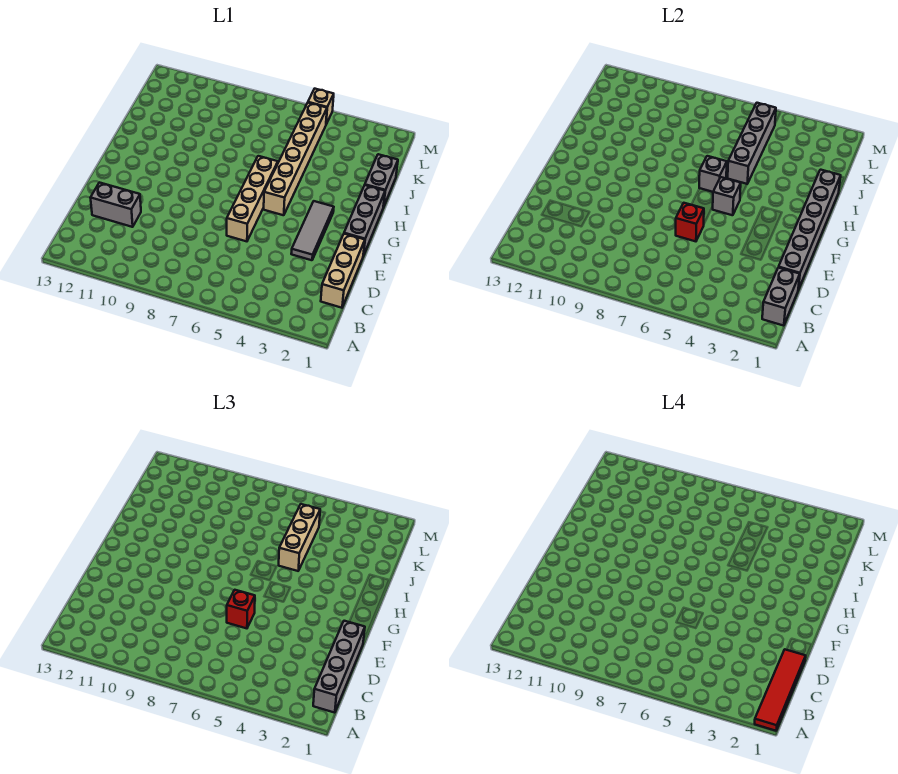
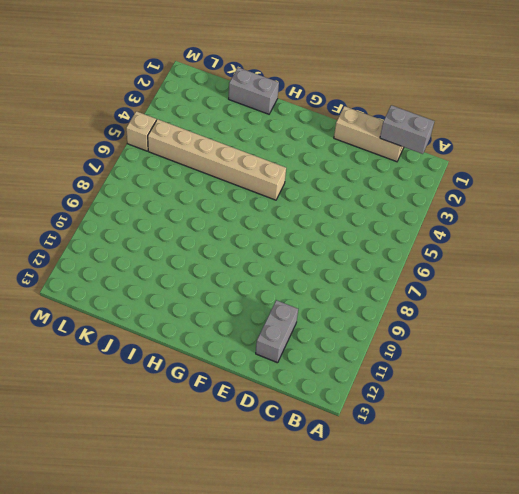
none -> grey 1x3 tile [291,201,334,260]
none -> tan 1x4 brick [227,156,278,241]
none -> grey 1x3 brick [344,185,385,256]

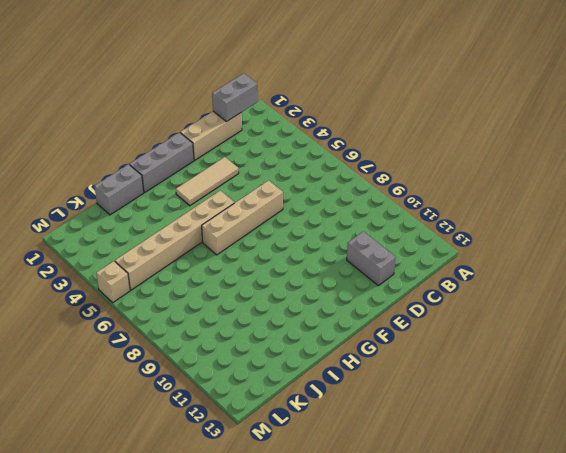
tan 1x3 tile [176,157,239,206] -> grey 1x3 tile [291,201,334,260]
none -> grey 1x6 brick [778,170,841,290]
none -> red 1x1 brick [676,203,704,241]
none -> grey 1x1 brick [713,177,741,215]

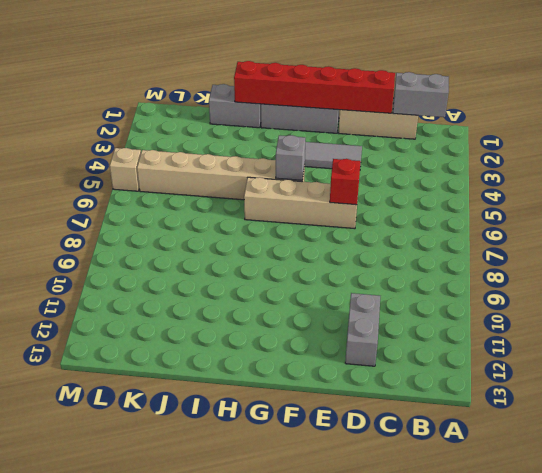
red 1x6 brick [234,61,395,113] -> grey 1x6 brick [778,170,841,290]
none -> grey 1x1 brick [699,156,727,192]
none -> grey 1x4 brick [728,103,776,184]
none -> grey 1x4 brick [313,621,365,713]

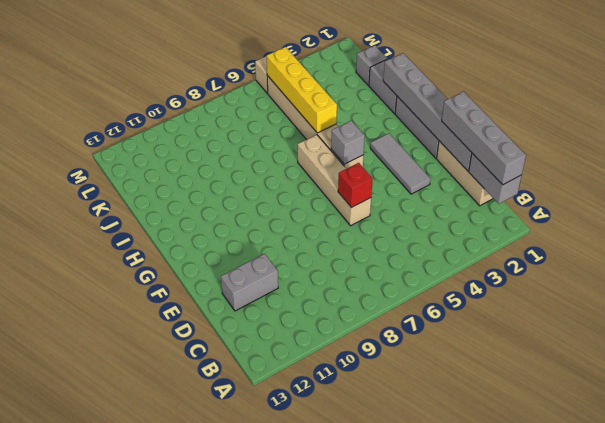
yellow 1x4 brick [267,47,337,133] -> grey 1x4 brick [728,103,776,184]
grey 1x1 brick [356,45,387,85] -> grey 1x1 brick moved to [699,156,727,192]
none -> red 1x1 brick [227,590,255,628]
none -> tan 1x3 brick [279,504,320,571]
none -> red 1x4 tile [755,650,806,731]

